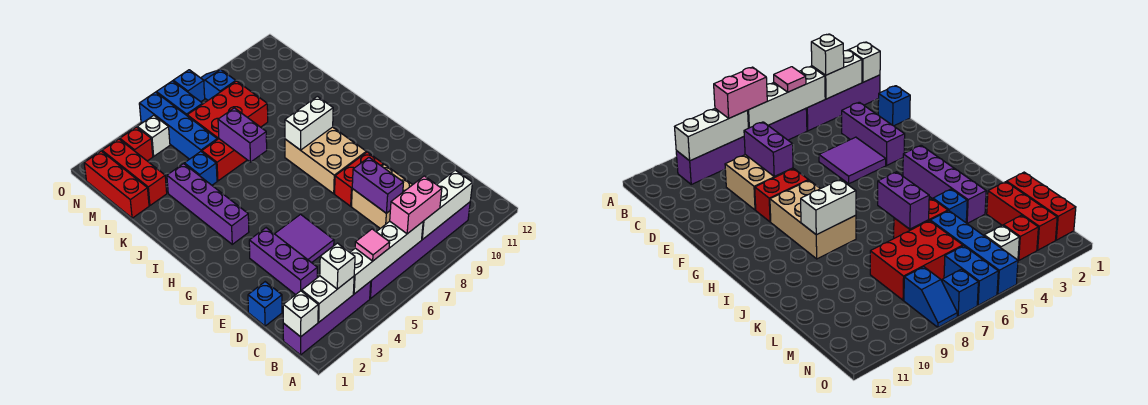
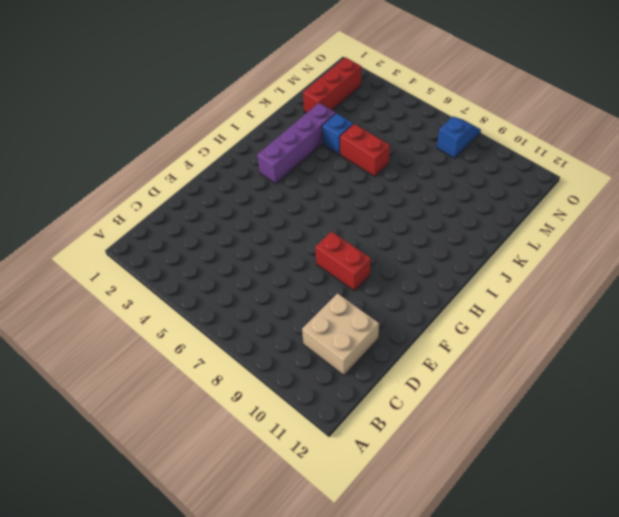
tan 2x2 brick [302,293,379,375] -> tan 2x2 brick moved to [352,164,413,228]
none -> purple 1x4 brick [283,281,371,355]
none -> purple 1x6 brick [370,202,470,299]
none -> blue 1x1 brick [248,282,282,326]
none -> purple 1x3 brick [249,228,317,295]

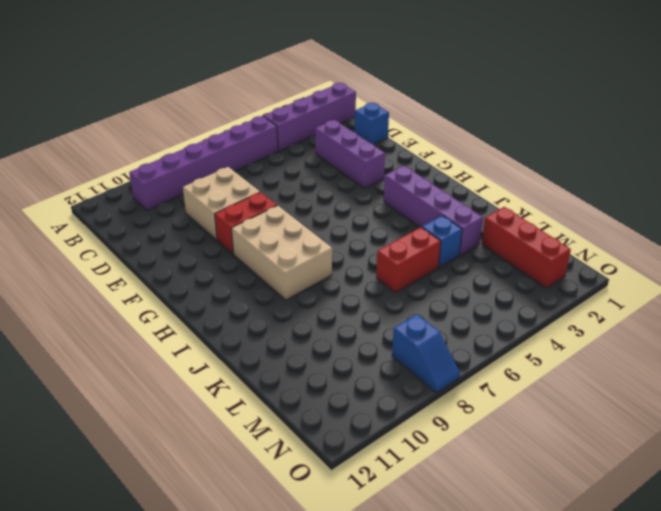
none -> purple 2x2 tile [275,214,334,263]
none -> red 1x3 brick [84,151,149,218]
none -> blue 1x4 brick [139,92,217,159]
none -> red 2x3 brick [187,81,268,140]

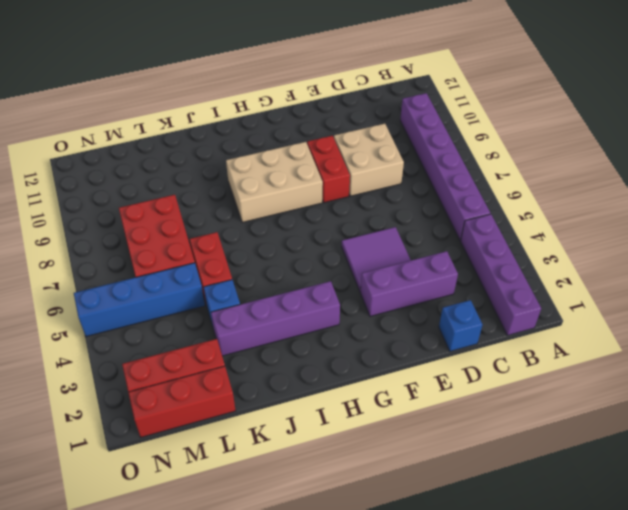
none -> red 1x1 brick [120,127,153,161]
none -> white 1x1 brick [137,115,170,156]
none -> blue 1x2 brick [156,81,203,115]
none -> blue 1x2 slope [201,69,236,100]

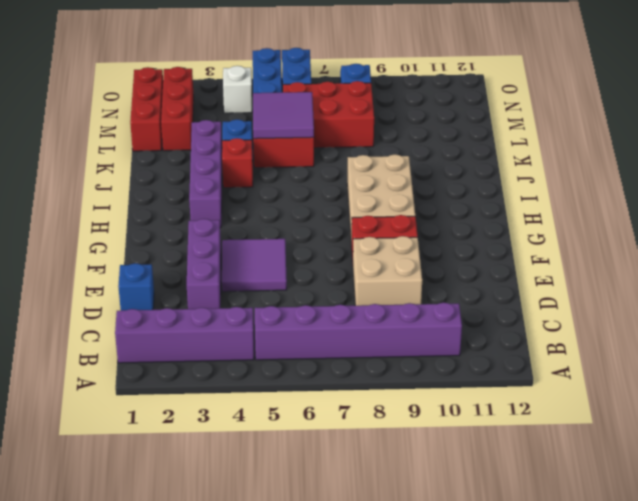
red 1x1 brick [222,138,253,188] -> red 1x1 brick moved to [120,127,153,161]
purple 2x2 tile [253,92,314,139] -> purple 1x2 brick [218,108,267,162]
none -> blue 1x1 brick [173,70,205,102]
none -> white 1x1 brick [283,291,318,337]
none -> white 1x2 brick [302,276,354,322]
none -> white 1x4 brick [350,221,423,294]

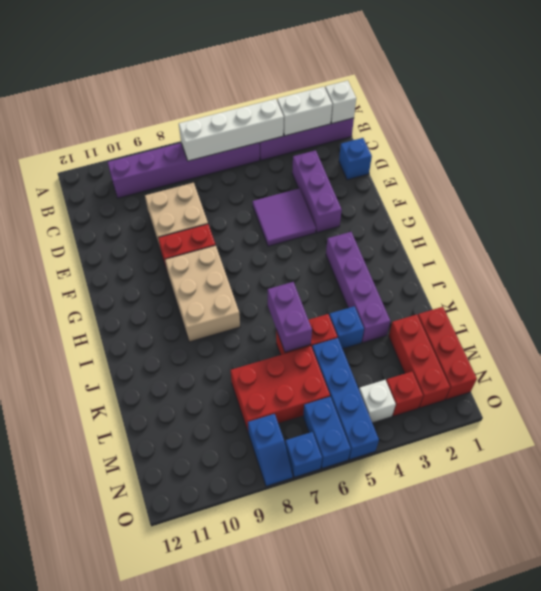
none -> white 1x3 brick [422,170,473,240]
none -> purple 1x2 brick [352,158,404,213]
none -> white 1x2 brick [285,96,333,150]
none -> white 1x1 brick [320,243,355,289]

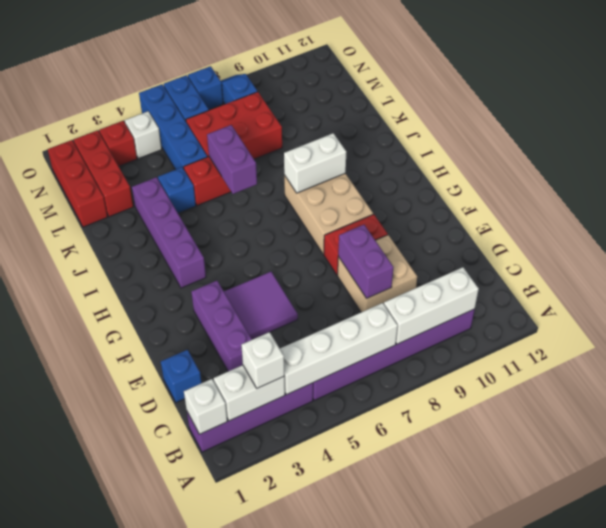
none -> pink 1x1 tile [355,229,390,261]
none -> pink 1x2 brick [390,176,442,234]

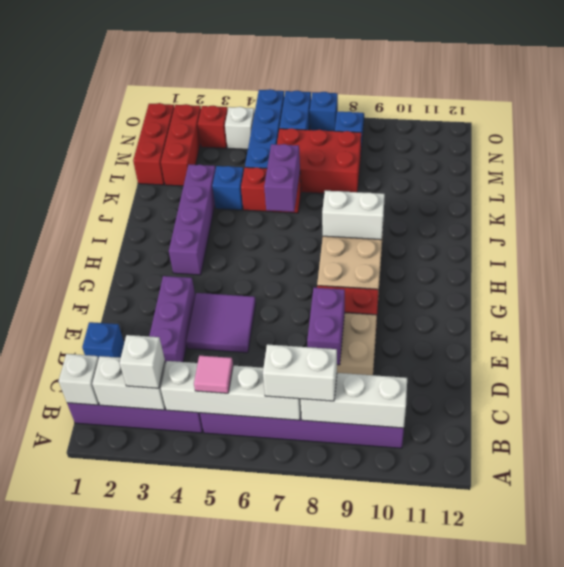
white 1x2 brick [263,344,337,401] -> pink 1x2 brick [390,176,442,234]

